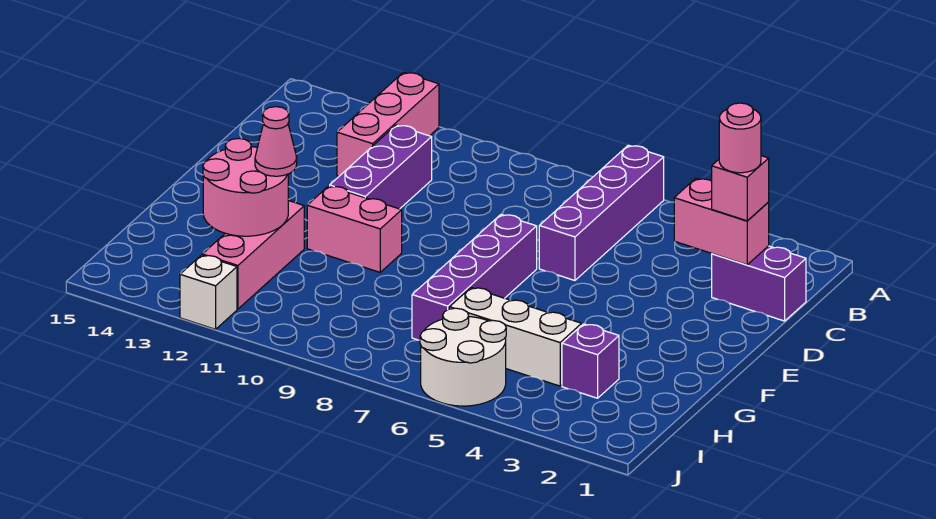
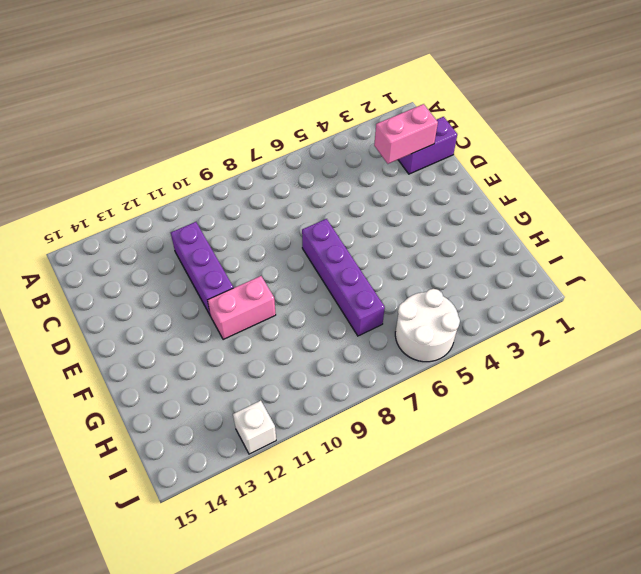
none -> purple 1x4 brick [539,145,664,280]
none -> pink 1x3 brick [337,72,439,176]
none -> pink 1x3 brick [202,201,304,309]

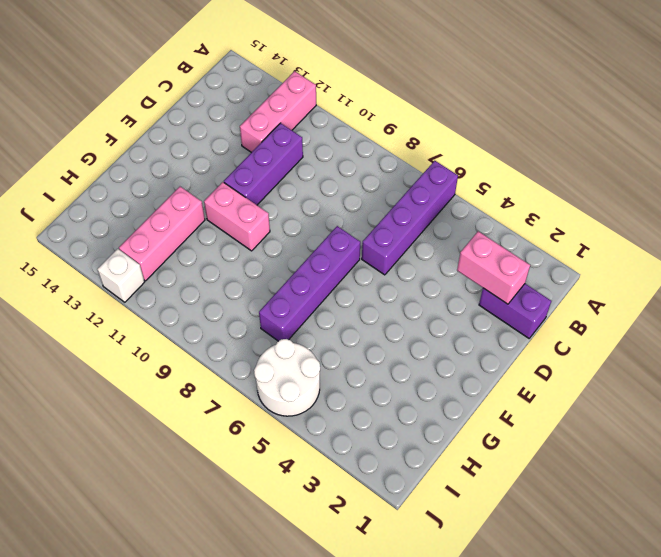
none -> purple 1x1 brick [562,324,619,398]
none -> white 1x3 brick [450,288,582,386]
none -> pink 2x2 round brick [203,138,288,236]

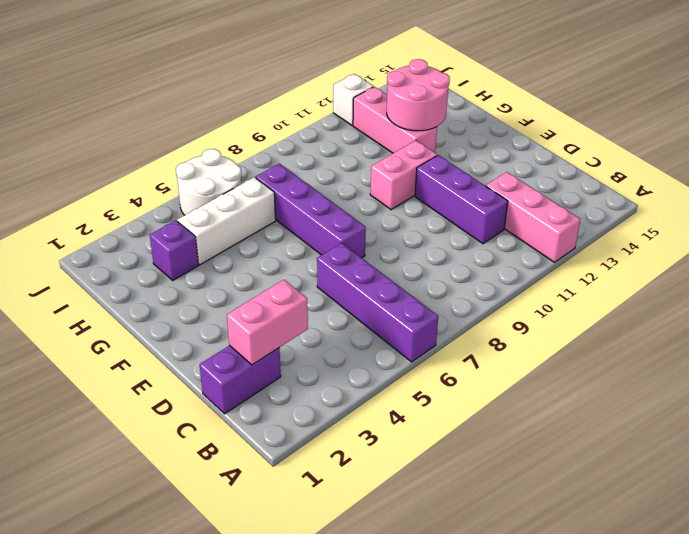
none -> pink 1x1 brick [712,156,769,221]
none -> pink 1x1 cone [255,107,297,176]
none -> pink 1x1 round brick [719,103,761,173]

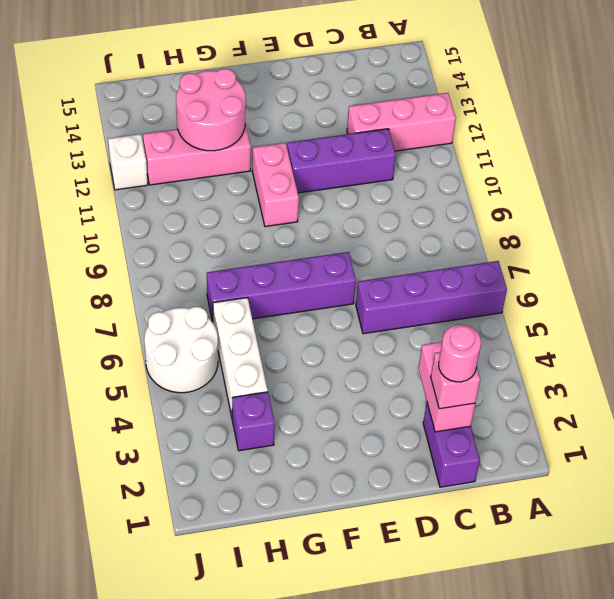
none -> pink 1x1 cone [255,107,297,176]

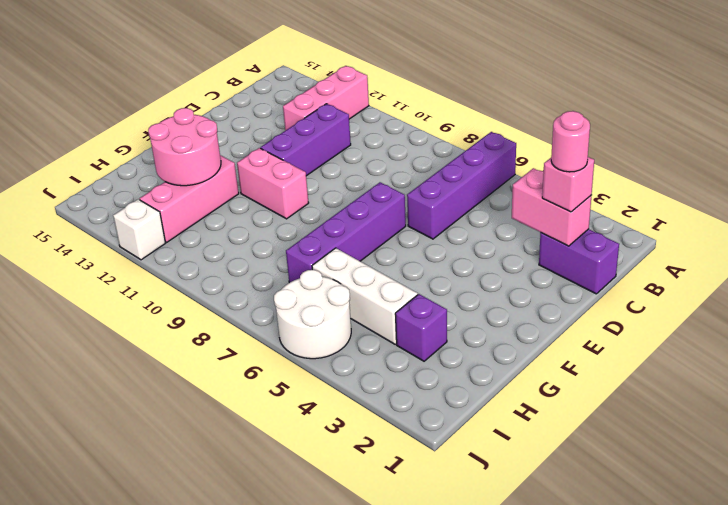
none -> pink 1x1 cone [255,107,297,176]

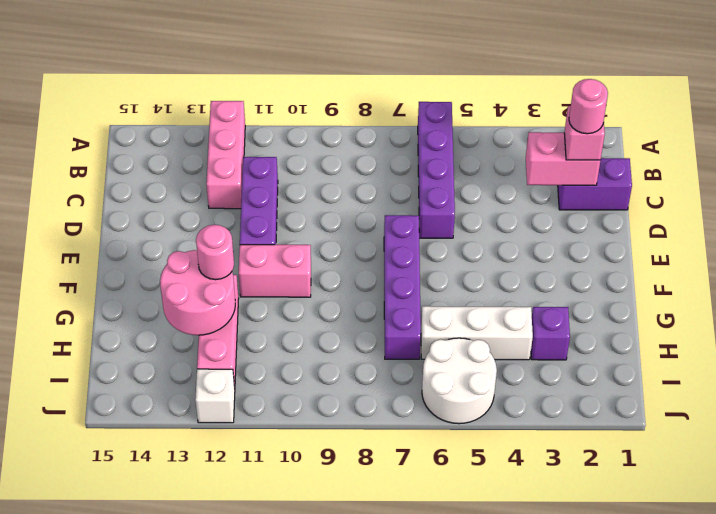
pink 1x1 round brick [196,225,234,280] -> pink 1x1 cone [255,107,297,176]

